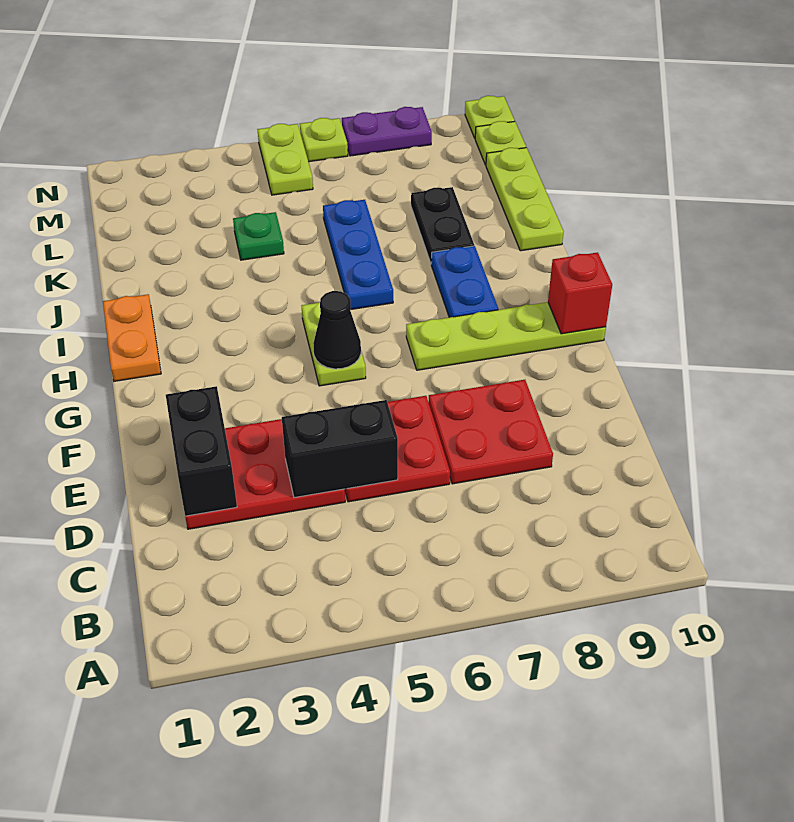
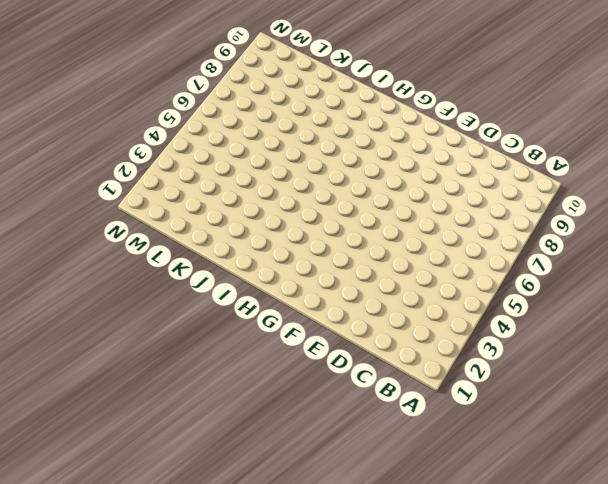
none -> red 2x3 plate [185,419,345,529]
none -> red 2x2 plate [345,396,450,502]
none -> red 2x2 plate [429,380,553,484]

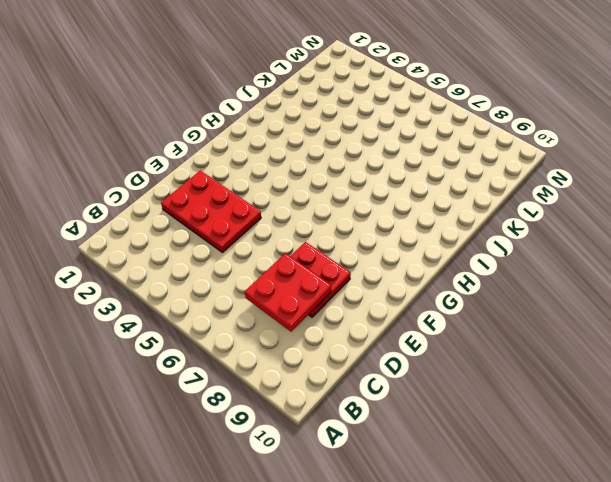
red 2x2 plate [245,253,331,332] -> red 2x2 plate moved to [345,396,450,502]
none -> lime 1x2 plate [302,302,366,386]
none -> lime 1x4 plate [406,302,606,370]
none -> orange 1x2 plate [103,294,161,381]

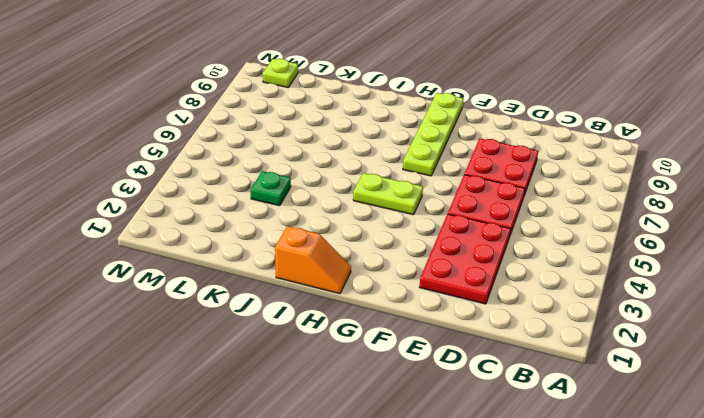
orange 1x2 slope [275,226,351,294] -> orange 1x2 plate [103,294,161,381]
none -> blue 1x2 plate [431,246,498,317]
none -> blue 1x3 plate [323,200,393,309]
none -> black 1x2 plate [411,187,474,263]

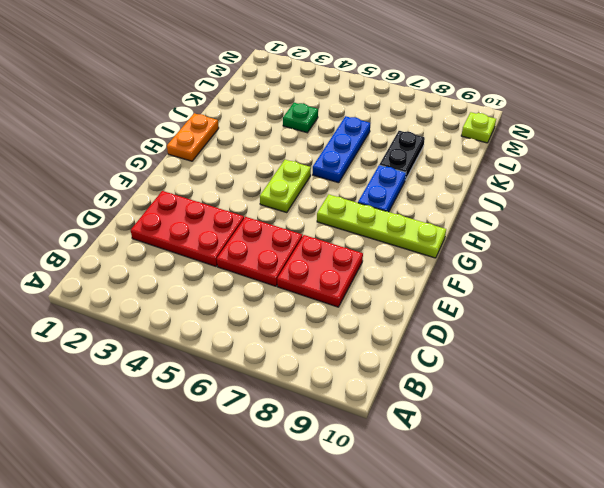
none -> lime 1x3 plate [486,148,564,251]
none -> lime 1x2 plate [257,124,313,195]
none -> lime 1x1 plate [300,118,348,162]

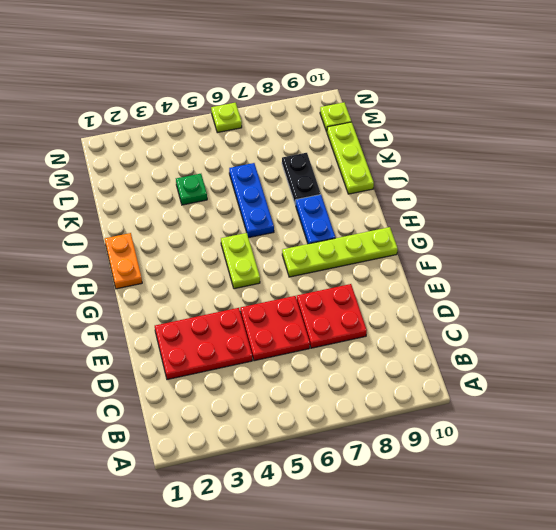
none -> lime 1x2 plate [257,124,313,195]
none -> purple 1x2 plate [342,107,432,156]
none -> lime 1x1 plate [465,96,515,138]

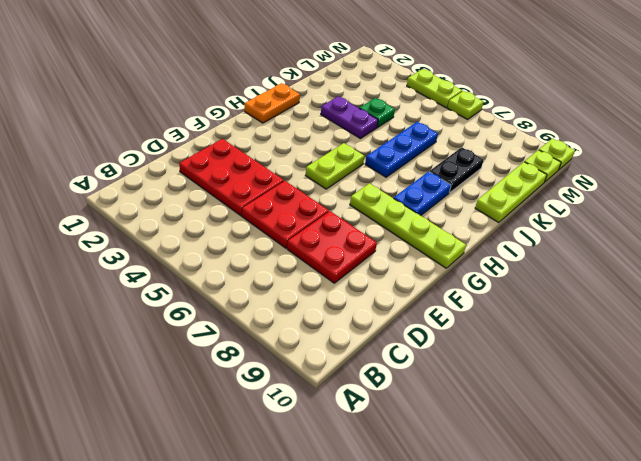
purple 1x2 plate [321,96,378,139] -> purple 1x2 plate moved to [342,107,432,156]
lime 1x2 plate [407,69,462,108] -> lime 1x2 plate turned to [257,124,313,195]
none -> black 1x2 brick [166,386,237,516]
none -> black 1x2 brick [282,400,398,498]
none -> black 1x1 cone [313,291,361,369]

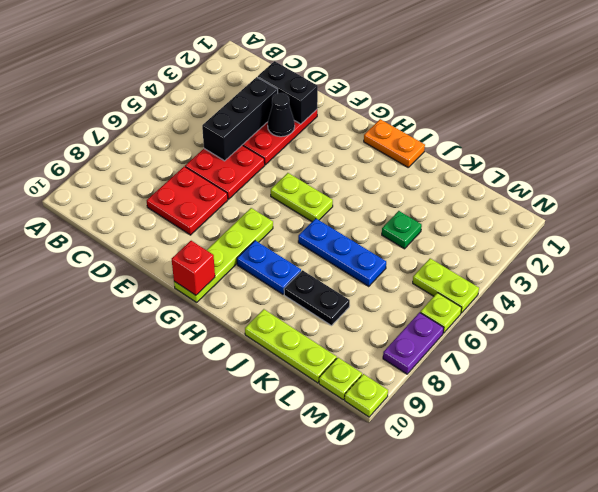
black 1x3 brick [202,77,278,161] -> black 1x2 brick [282,400,398,498]
black 1x1 cone [268,93,295,137] -> black 1x1 cone moved to [313,291,361,369]

